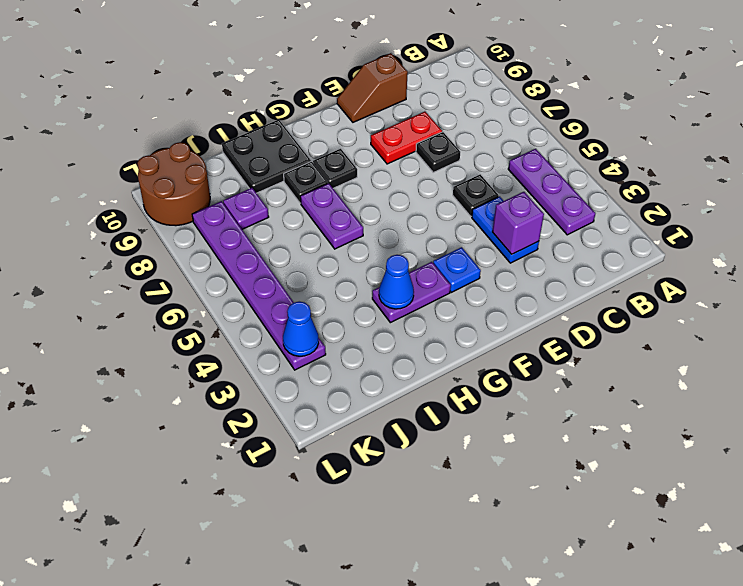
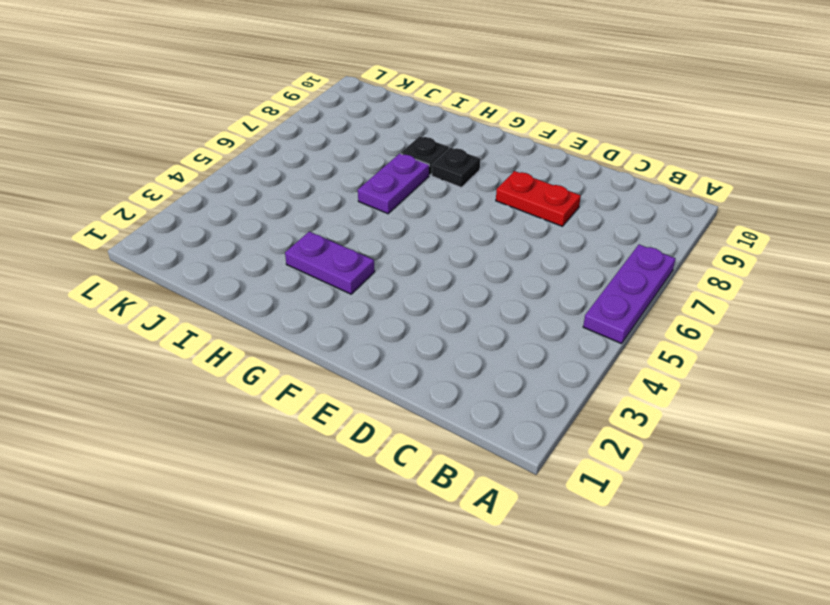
purple 1x3 plate [583,245,676,344] -> purple 1x3 plate moved to [508,149,595,235]
none -> blue 1x2 plate [472,196,539,263]
none -> black 1x1 plate [453,174,499,217]
none -> black 1x1 plate [416,132,460,172]

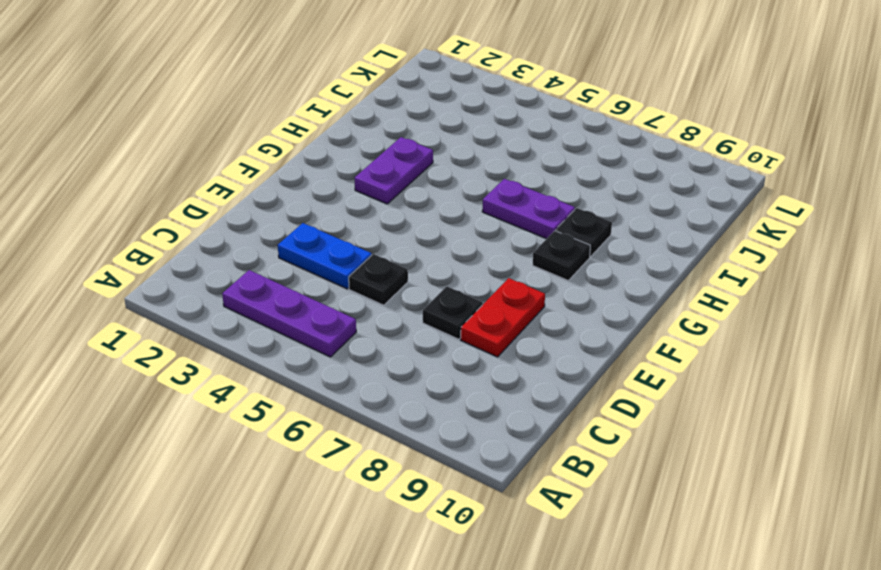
none -> brown 1x2 slope [337,53,408,122]
none -> blue 1x1 plate [433,247,481,292]
none -> black 2x2 plate [222,120,311,193]

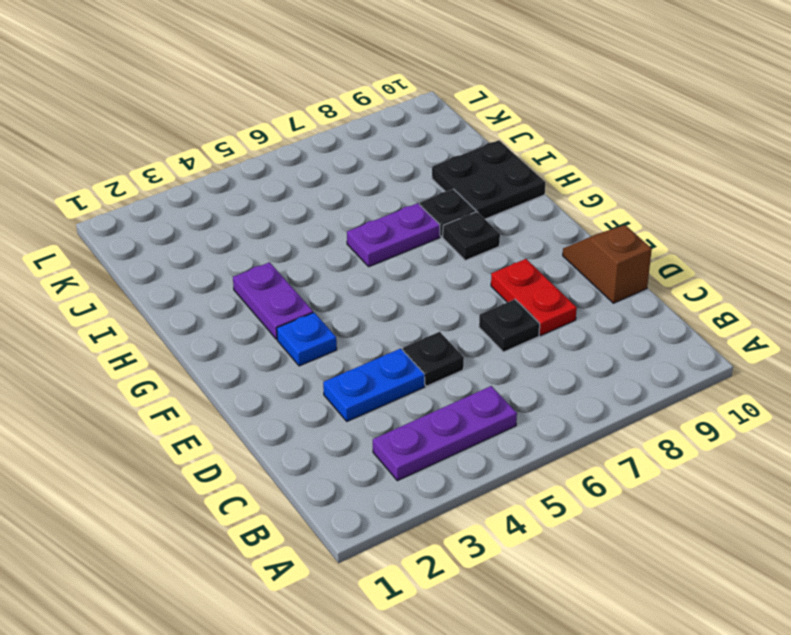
none -> purple 1x1 plate [223,188,269,229]
none -> purple 1x6 plate [192,201,326,370]
none -> brown 2x2 round brick [137,142,210,226]

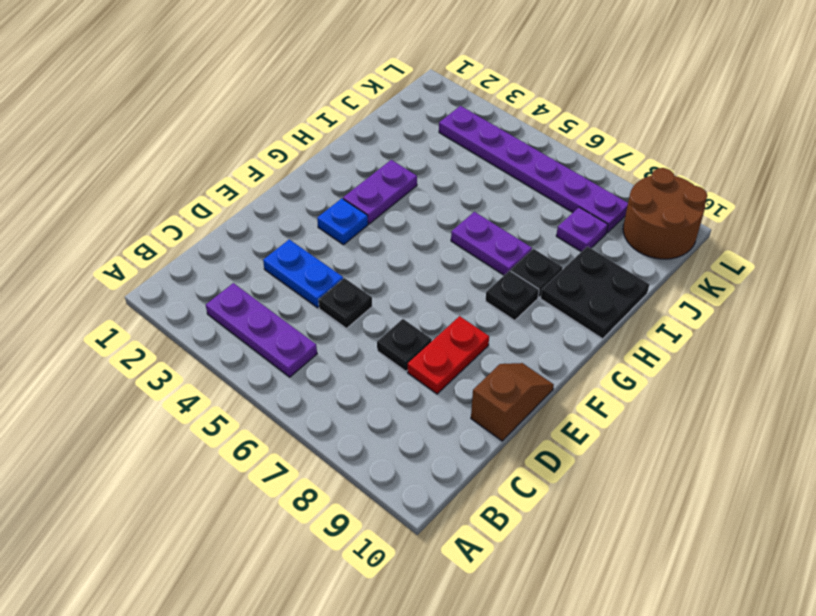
none -> purple 1x1 brick [492,192,544,254]
none -> blue 1x1 cone [379,255,414,309]
none -> blue 1x1 cone [283,302,319,356]

